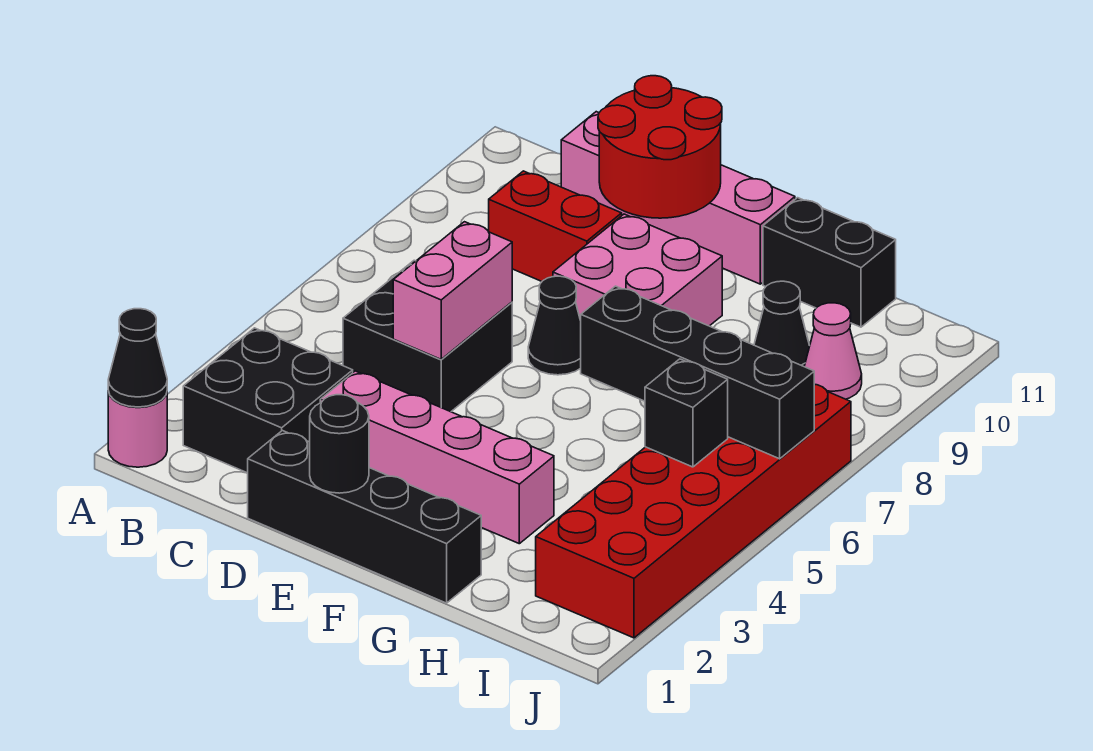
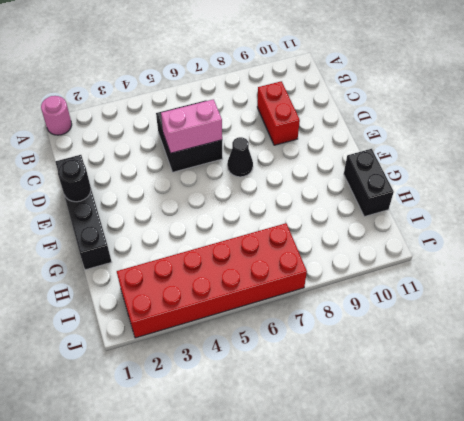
none -> black 2x2 brick [183,328,353,473]
none -> pink 1x4 brick [561,112,795,284]
none -> pink 1x4 brick [320,371,554,544]

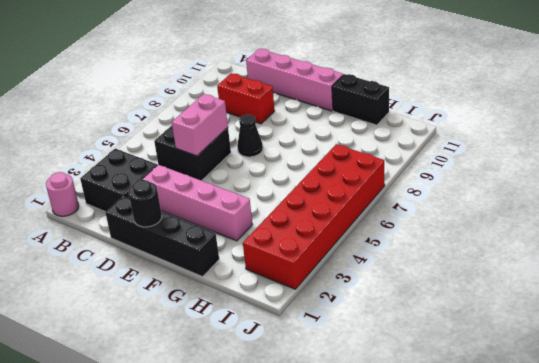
none -> pink 2x2 brick [553,214,722,326]
none -> black 1x1 cone [754,281,810,366]
none -> pink 1x1 cone [804,303,862,399]

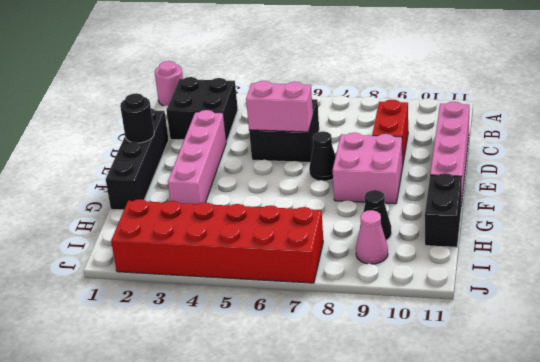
none -> black 1x1 cone [108,309,167,407]
none -> red 2x2 round brick [598,76,722,218]
none -> black 1x4 brick [581,286,814,459]

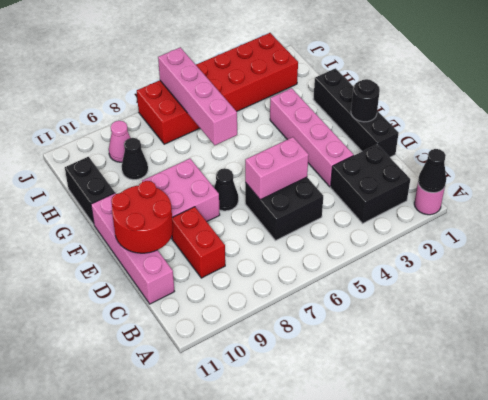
pink 1x4 brick [158,47,237,145] -> black 1x4 brick [581,286,814,459]
none -> black 1x1 brick [645,359,728,467]

